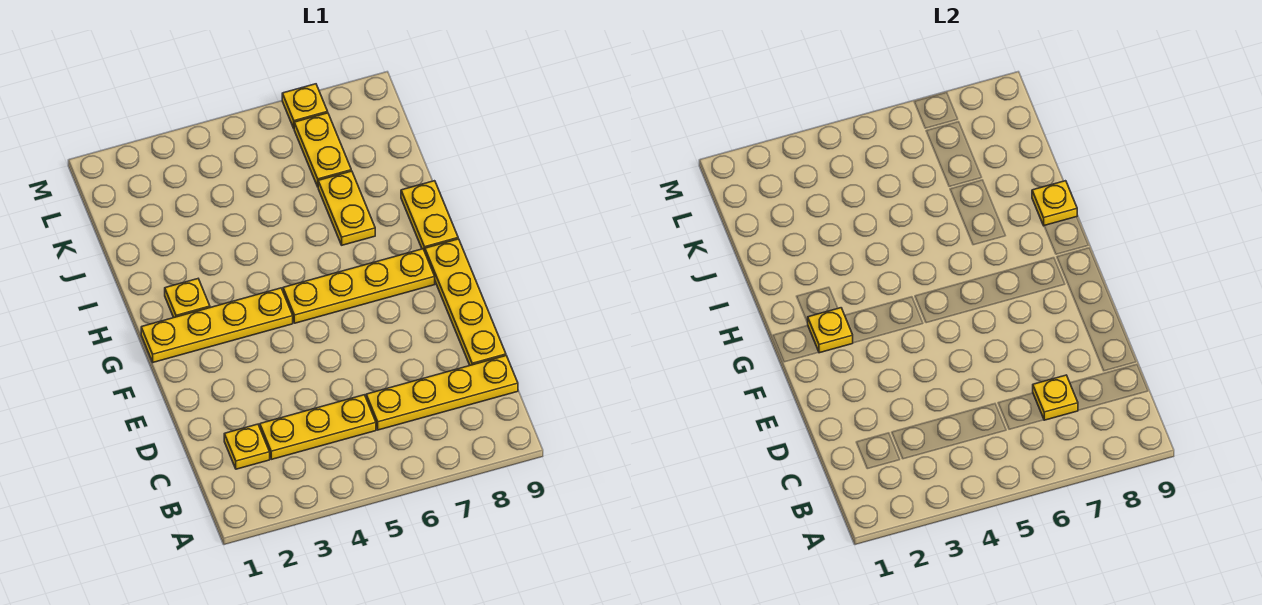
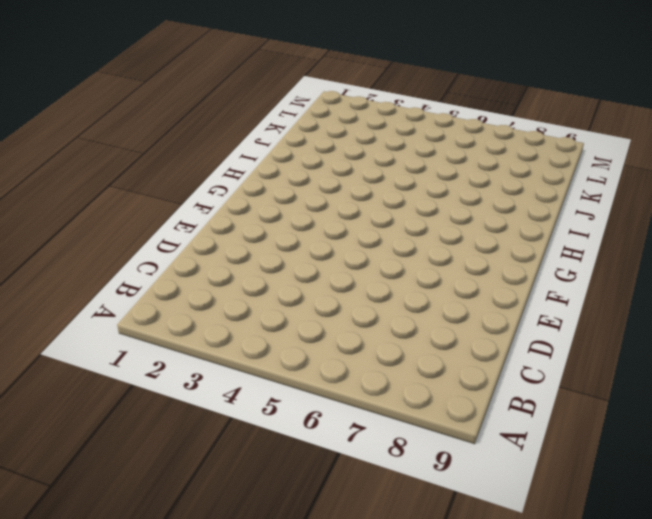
none -> yellow 1x1 plate [224,424,270,469]
none -> yellow 1x3 plate [260,395,376,459]
none -> yellow 1x4 plate [366,356,518,430]

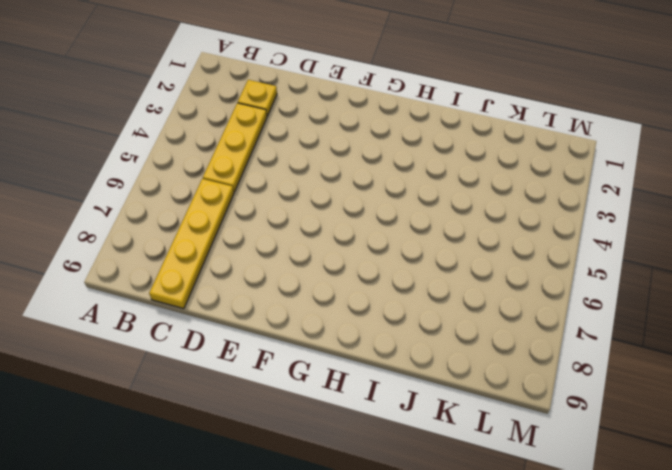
none -> yellow 1x4 plate [425,239,506,365]
none -> yellow 1x4 plate [141,288,293,362]
none -> yellow 1x4 plate [283,249,435,323]

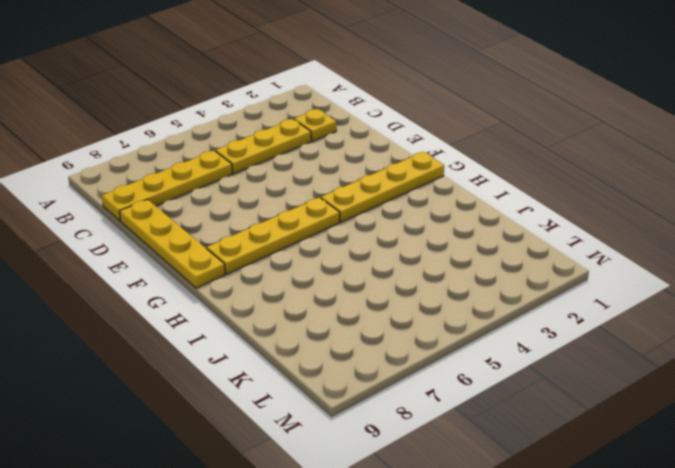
none -> yellow 1x1 plate [165,279,210,317]
none -> yellow 1x2 plate [401,181,458,252]
none -> yellow 1x2 plate [318,171,375,245]

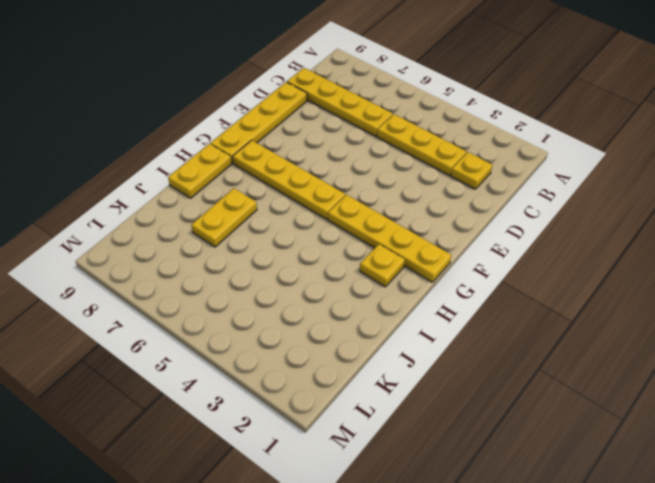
none -> yellow 1x2 plate [294,113,351,187]
none -> yellow 1x1 plate [282,84,328,128]
none -> yellow 1x1 plate [1033,375,1078,420]

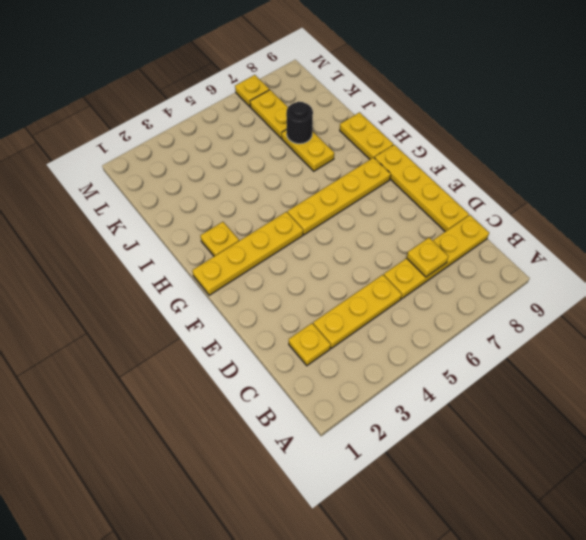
black 1x1 round brick [286,102,313,144] -> none
none -> yellow 1x1 plate [808,308,853,353]
none -> yellow 1x1 plate [1032,181,1077,226]

